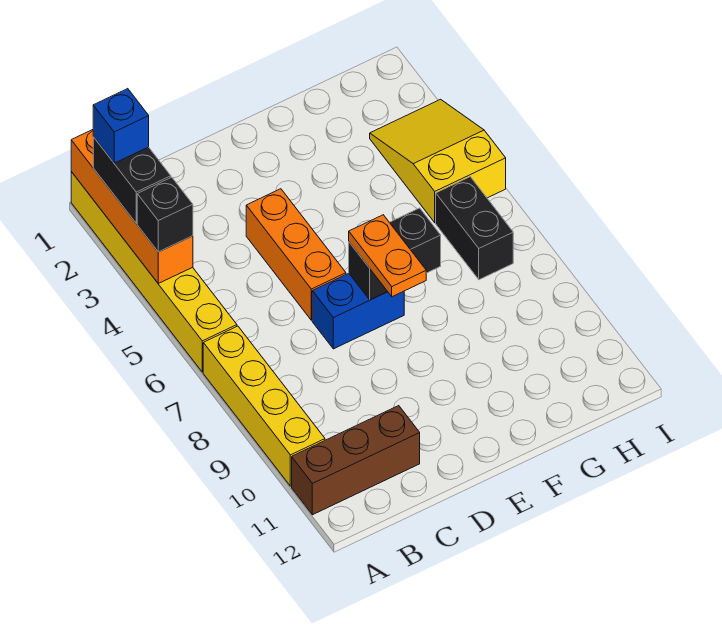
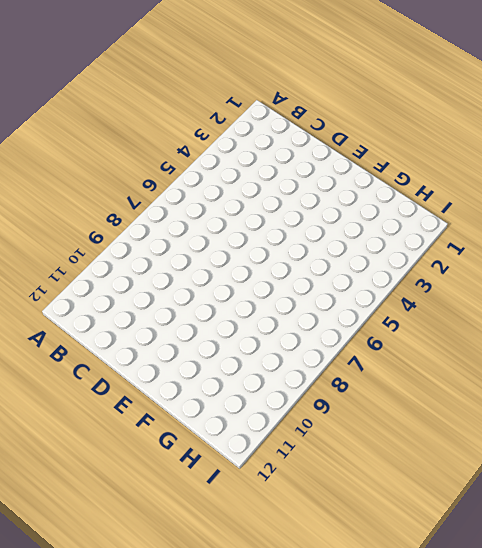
none -> yellow 1x6 brick [71,172,237,372]
none -> yellow 1x4 brick [203,326,325,486]
none -> brown 1x3 brick [292,406,420,515]

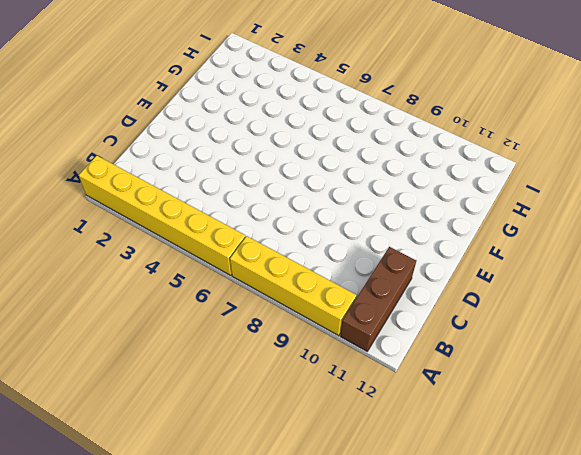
none -> orange 1x3 brick [246,189,346,320]
none -> blue 1x2 brick [312,273,404,349]
none -> yellow 2x3 slope [370,99,506,223]

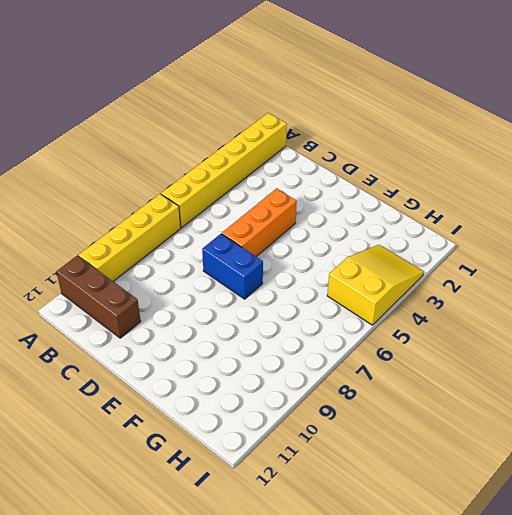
none -> black 1x2 brick [436,177,513,280]
none -> orange 1x4 brick [71,130,193,283]
none -> black 1x2 brick [349,208,441,300]

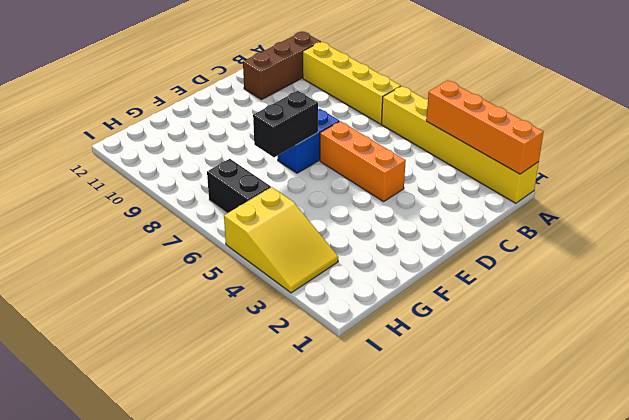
none -> black 1x2 brick [93,137,171,223]
none -> black 1x1 brick [137,177,193,252]
none -> orange 1x2 plate [349,215,426,297]

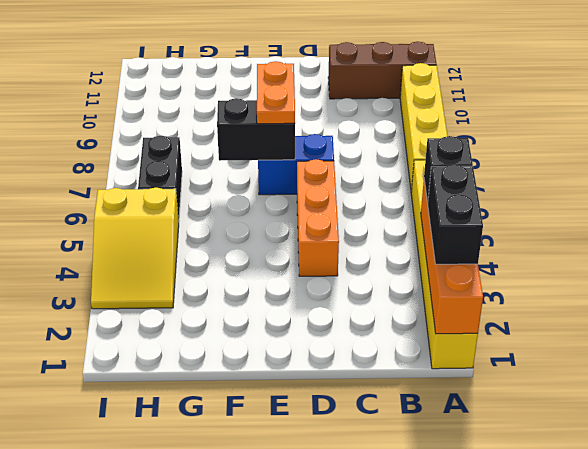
none -> blue 1x1 brick [93,89,149,163]

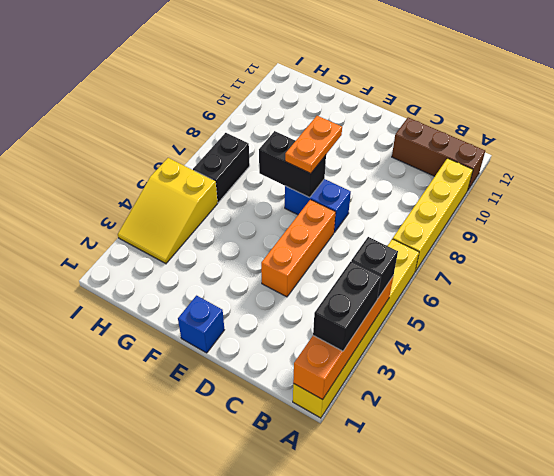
blue 1x1 brick [178,296,224,353] -> blue 1x1 brick moved to [93,89,149,163]

